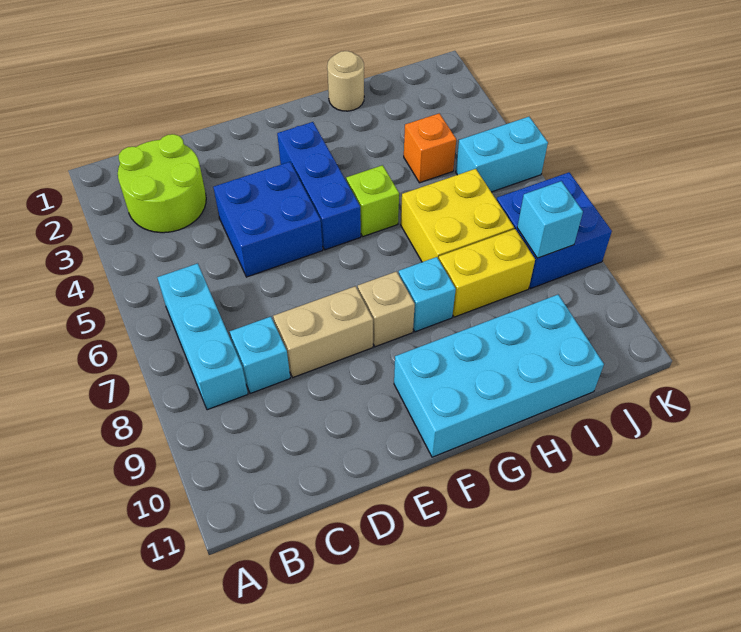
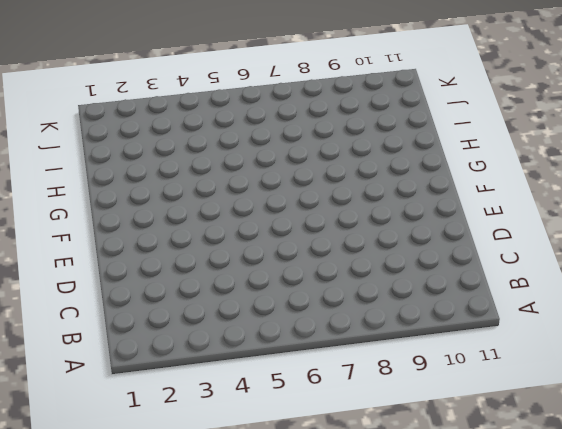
none -> lime 2x2 round brick [118,134,206,233]
none -> cyan 1x3 brick [157,263,248,410]
none -> cyan 1x1 brick [230,317,290,394]

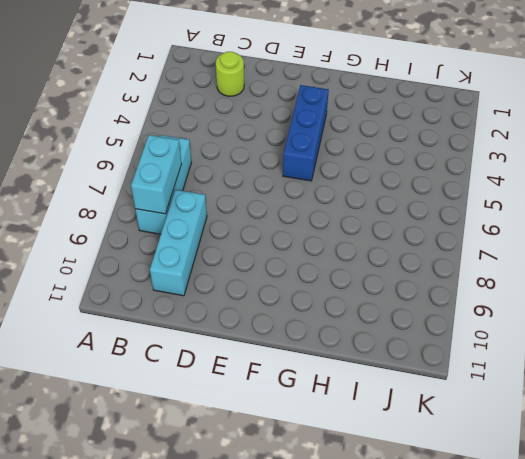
cyan 1x2 brick [131,135,182,214] -> cyan 1x2 brick turned to [456,117,548,192]
lime 1x1 round brick [216,52,244,96] -> lime 2x2 round brick [118,134,206,233]
cyan 1x3 brick [150,190,207,296] -> cyan 1x1 brick [230,317,290,394]
none -> blue 2x2 brick [213,162,323,277]
none -> tan 1x2 brick [273,286,373,377]
none -> tan 1x1 brick [358,272,415,347]

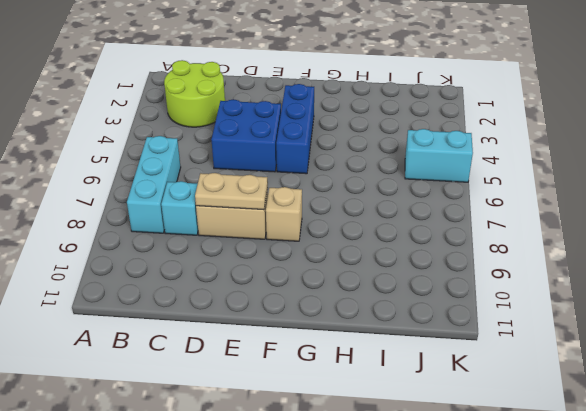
tan 1x2 plate [195,173,268,210] -> none
none -> cyan 2x4 brick [394,295,604,457]
none -> lime 1x1 brick [346,165,399,237]
none -> cyan 1x1 brick [399,257,456,332]

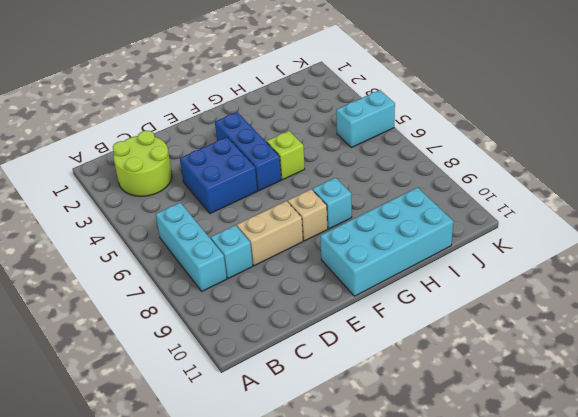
none -> tan 1x1 round brick [327,51,364,111]
none -> yellow 2x2 brick [401,169,514,262]
none -> yellow 1x2 brick [439,229,535,317]

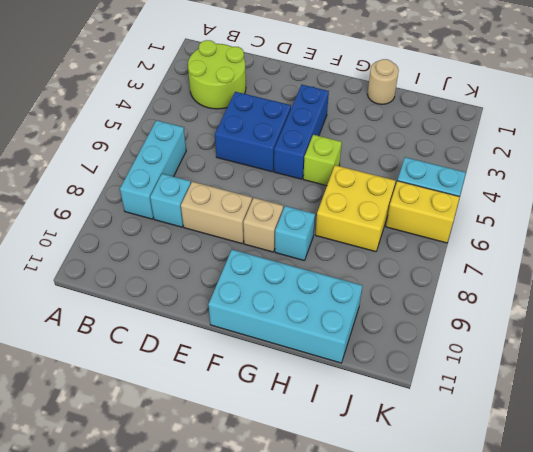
yellow 1x2 brick [386,181,460,243] -> yellow 1x2 brick moved to [439,229,535,317]
none -> orange 1x1 brick [404,113,456,183]
none -> blue 2x2 brick [497,172,612,289]
none -> cyan 1x1 brick [517,181,583,258]

